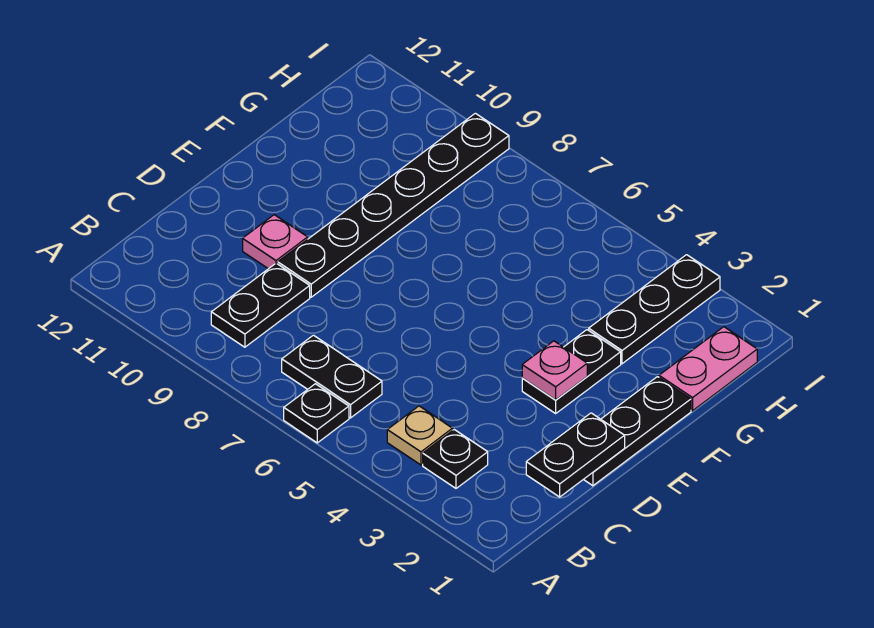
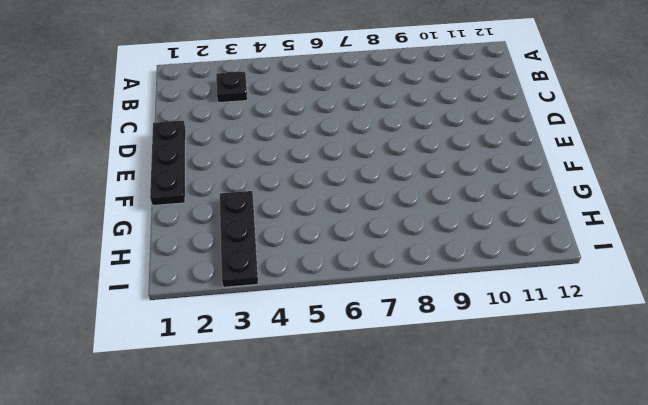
none -> black 1x1 plate [284,384,349,443]
none -> tan 1x1 plate [387,406,453,465]
none -> black 1x2 plate [282,335,382,418]

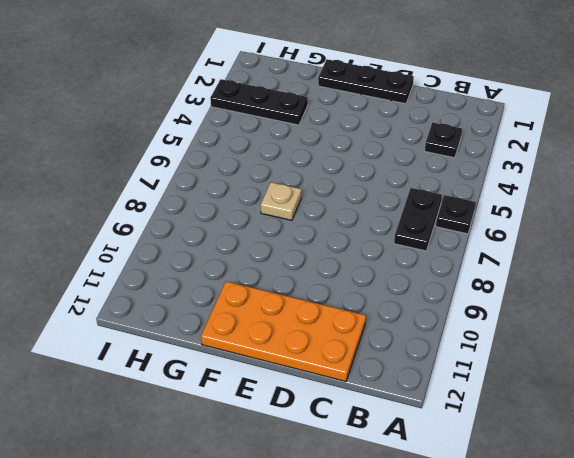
orange 2x4 plate [201,281,366,381] -> none
tan 1x1 plate [261,182,302,220] -> tan 1x1 plate moved to [387,406,453,465]
none -> black 1x2 plate [211,263,310,347]
none -> black 1x6 plate [278,113,509,297]
none -> pink 1x1 plate [243,215,308,269]

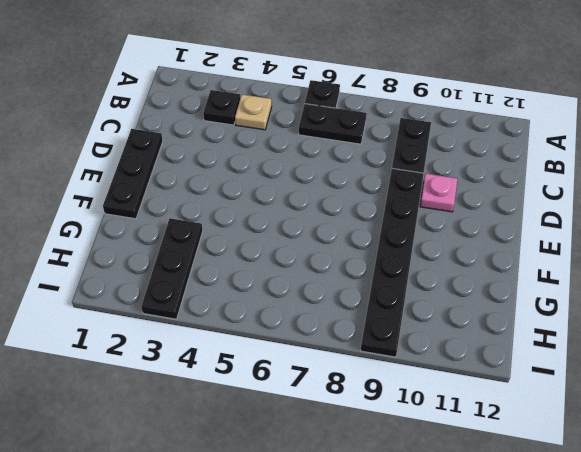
none -> black 1x2 plate [522,330,621,413]
none -> pink 1x2 plate [659,327,757,411]
none -> black 1x2 plate [526,413,625,497]

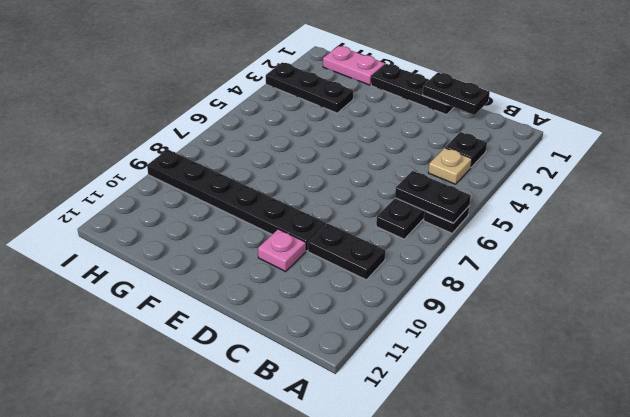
black 1x2 plate [395,171,471,223] -> black 1x2 plate moved to [522,330,621,413]
none -> pink 1x1 plate [522,341,587,400]

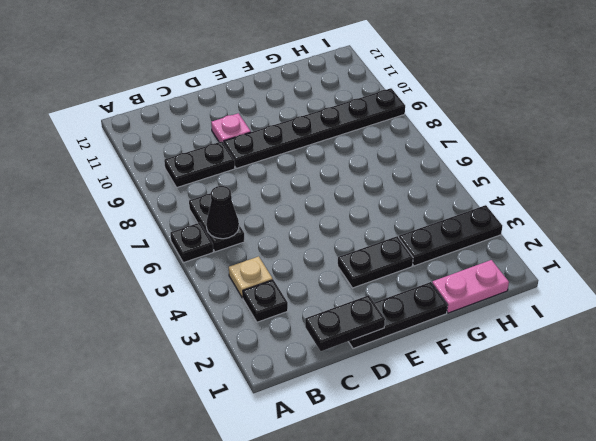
black 1x1 cone [206,186,239,239] -> none
none -> pink 1x1 plate [522,341,587,400]

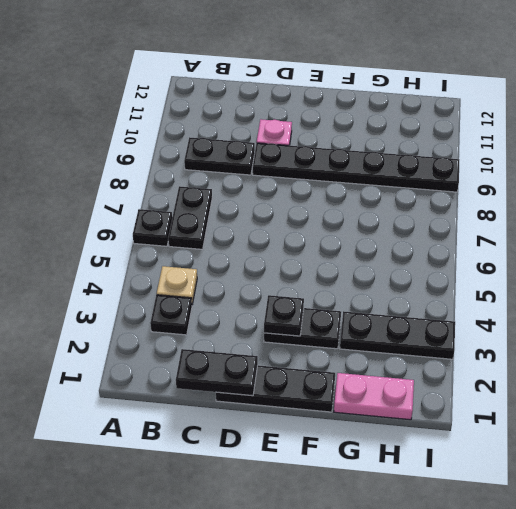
black 1x1 plate [264,295,304,336] -> pink 1x1 plate [522,341,587,400]

